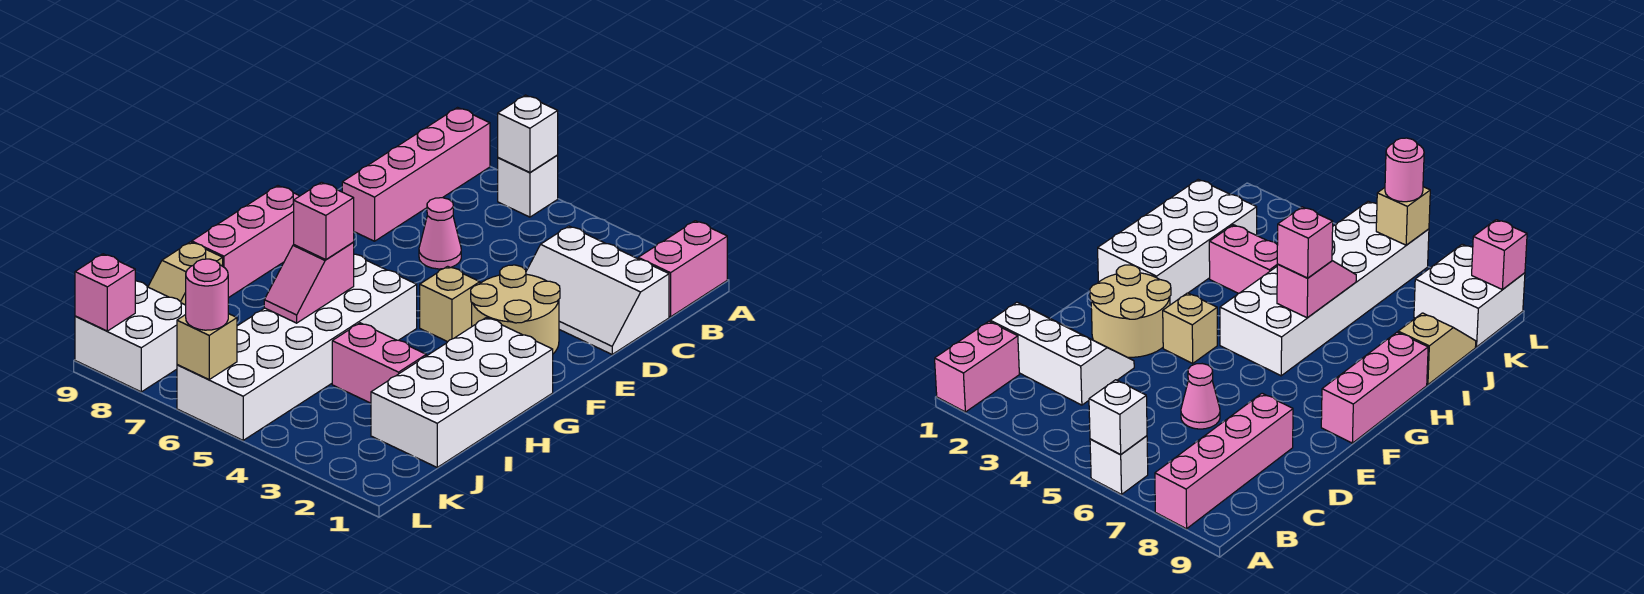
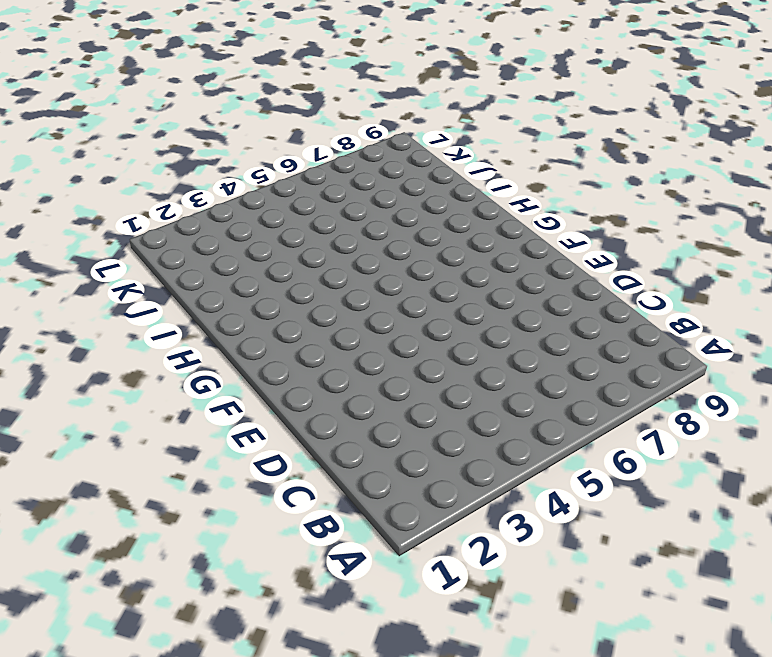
none -> pink 1x2 brick [638,221,727,317]
none -> white 1x1 brick [498,155,558,217]
none -> pink 1x4 brick [342,108,490,241]

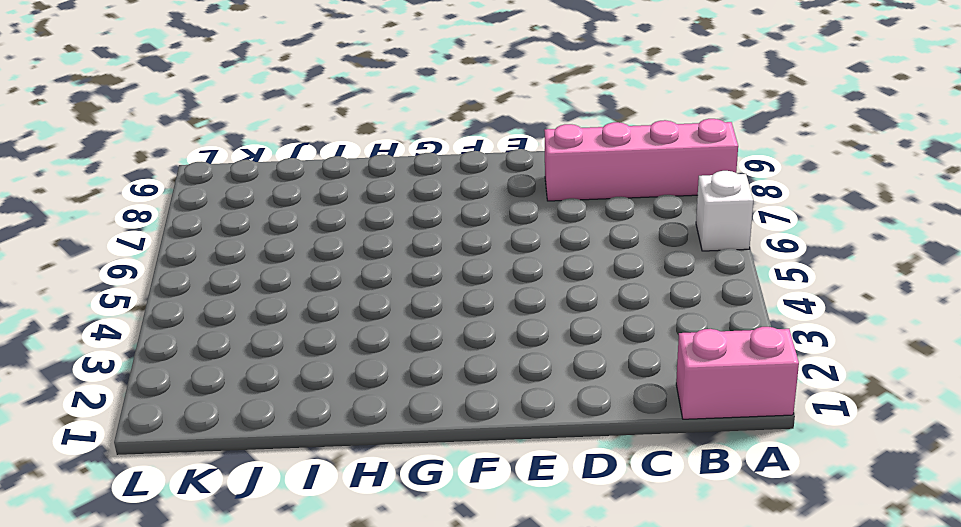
none -> white 2x3 slope [526,226,669,354]
none -> pink 1x1 cone [419,198,461,269]
none -> tan 2x2 round brick [471,265,560,354]

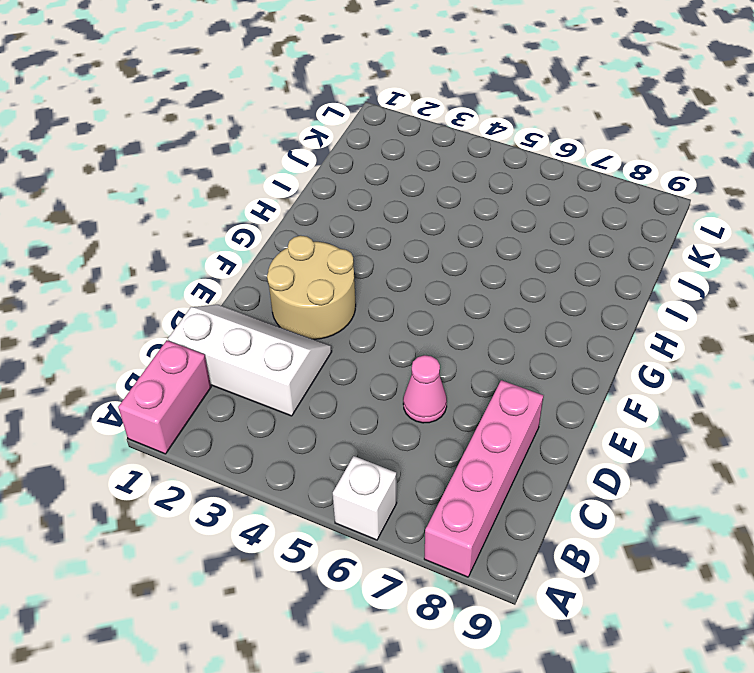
none -> tan 1x1 brick [420,266,480,342]
none -> pink 1x3 brick [192,186,299,298]
none -> white 2x4 brick [371,318,553,467]

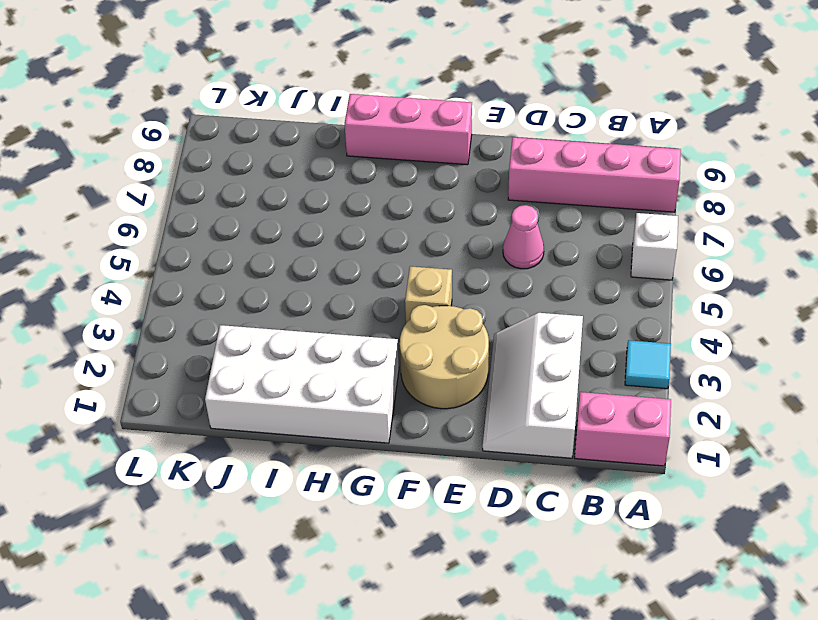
cyan 1x1 tile [625,340,671,389] -> none
none -> white 2x6 brick [177,254,417,440]
none -> pink 1x2 brick [332,323,426,403]
none -> tan 1x2 slope [148,242,223,305]

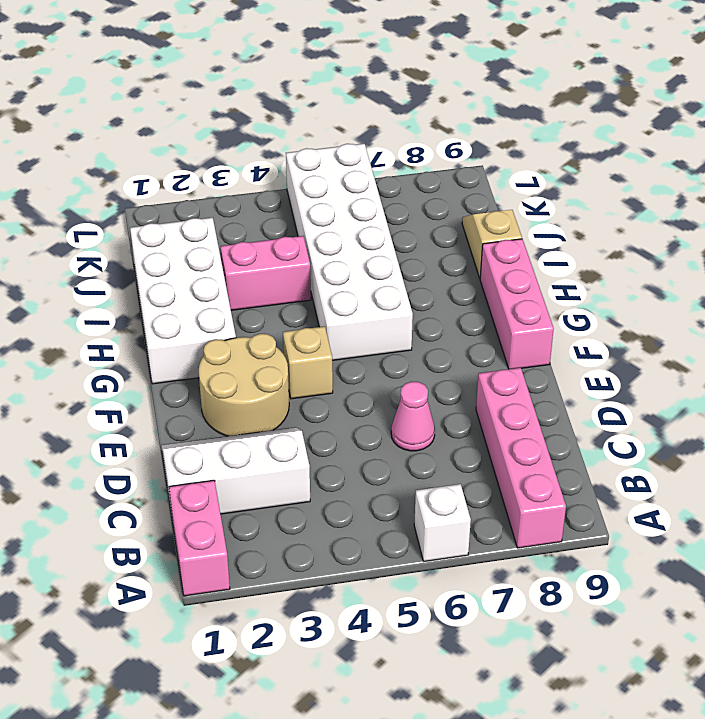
none -> white 2x2 brick [75,281,186,392]
none -> white 1x1 brick [498,95,558,172]
none -> pink 1x2 slope [264,243,354,323]

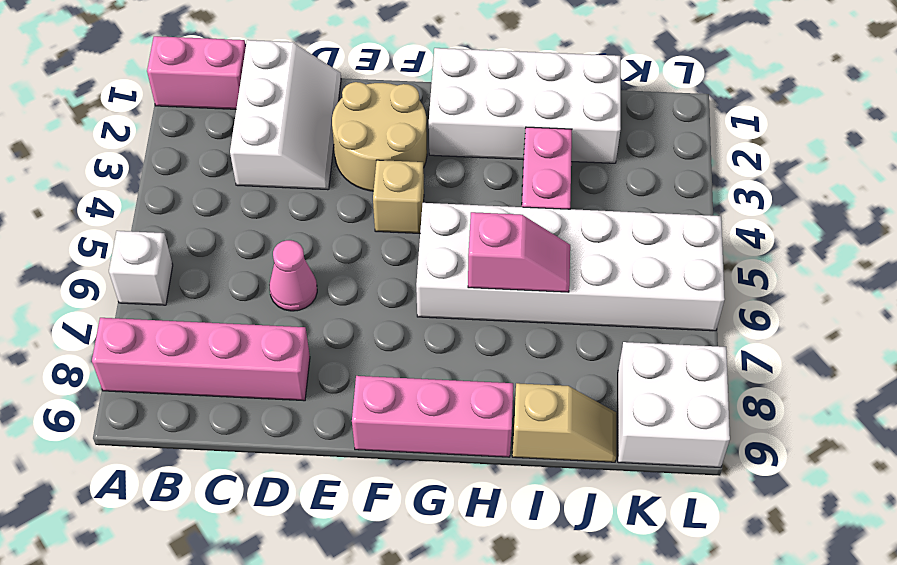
none -> white 1x1 brick [498,95,558,172]
none -> tan 1x1 brick [177,314,237,379]
none -> pink 1x1 brick [75,254,135,331]

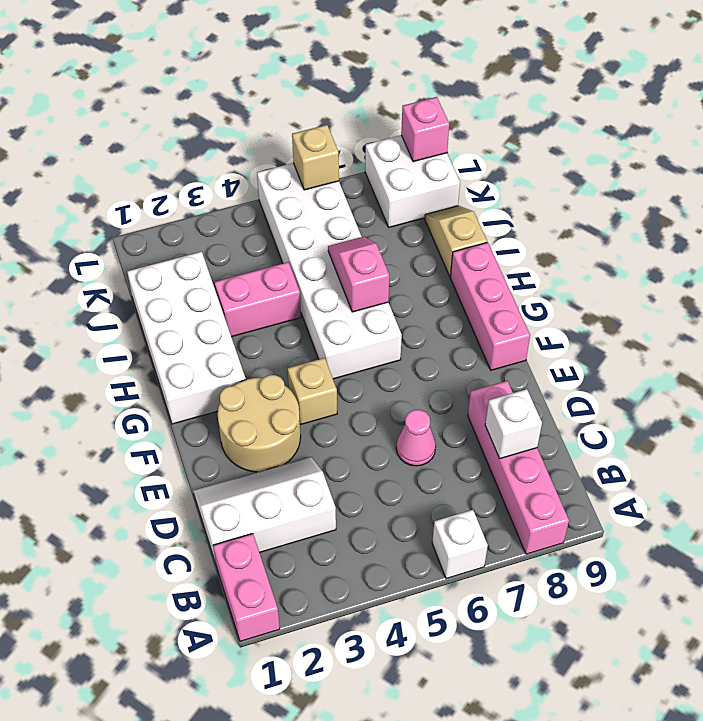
white 1x1 brick [485,389,542,459] -> white 1x1 brick moved to [498,95,558,172]
none -> pink 1x1 brick [294,182,354,260]
none -> pink 1x1 round brick [186,259,228,330]

